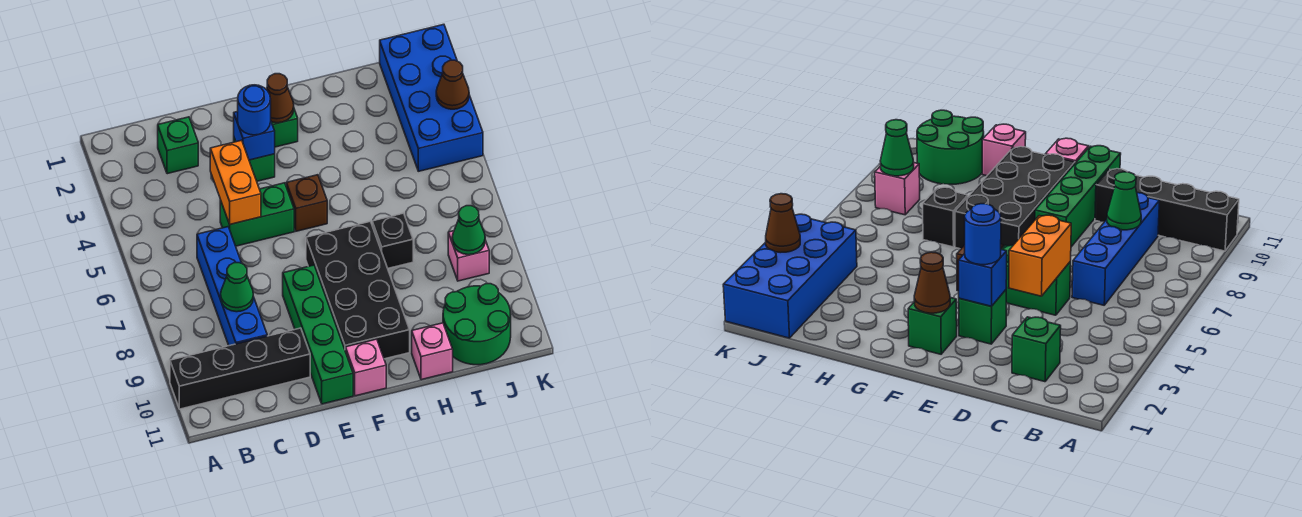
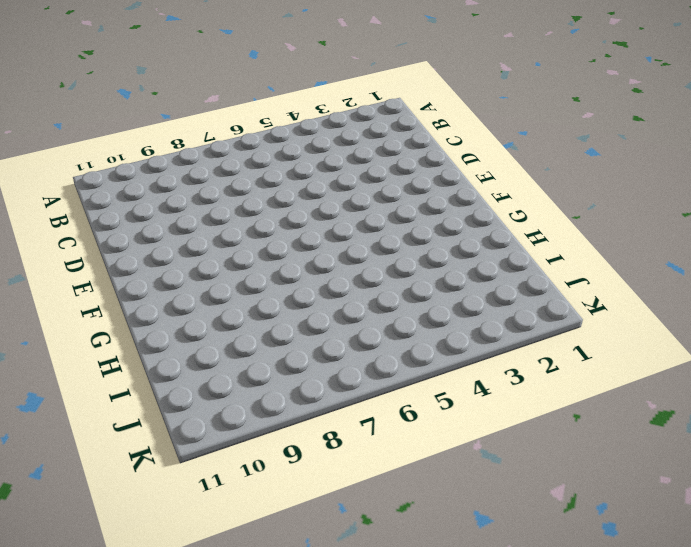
none -> black 1x4 brick [170,328,310,409]
none -> green 1x1 brick [158,117,198,174]
none -> blue 1x4 brick [197,227,267,346]

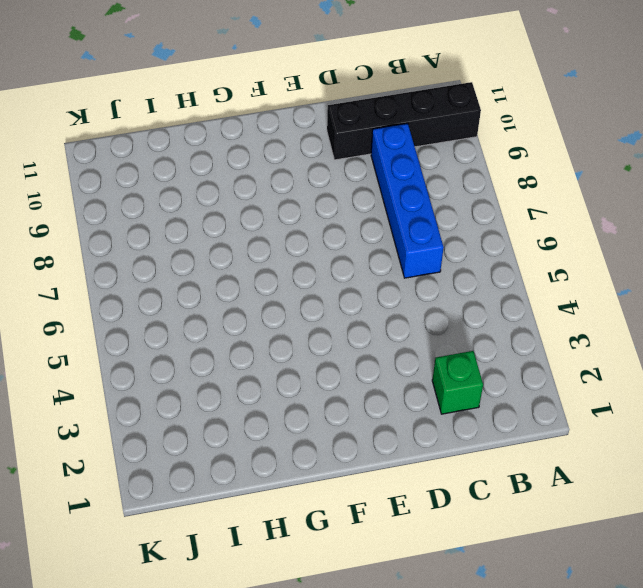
none -> green 1x2 brick [220,183,294,246]
none -> green 1x1 brick [234,138,275,181]
none -> green 1x4 brick [283,265,353,404]

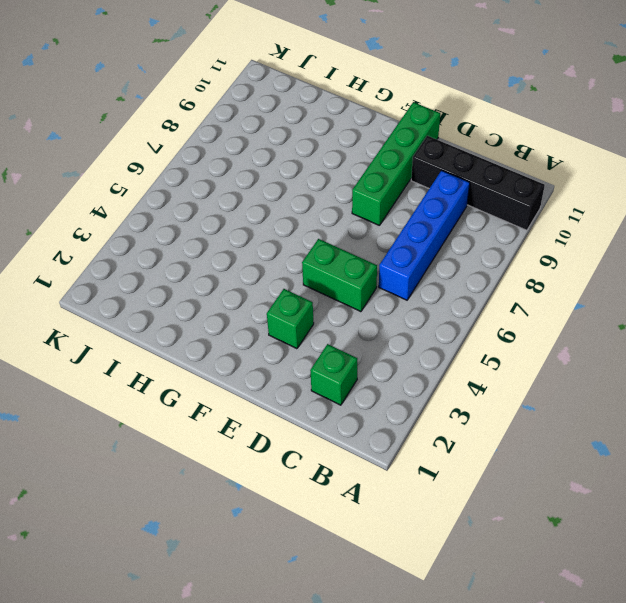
none -> green 1x1 brick [272,109,298,147]
none -> brown 1x1 brick [286,175,327,231]
none -> black 2x4 brick [306,221,410,359]

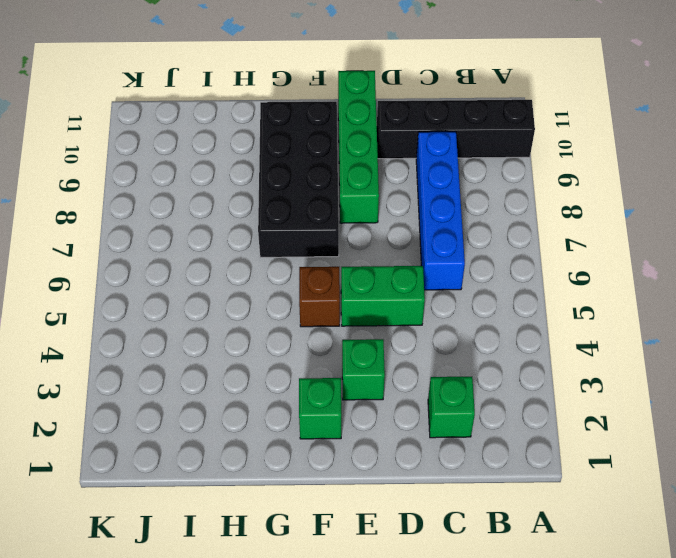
none -> pink 1x1 brick [345,339,386,396]
none -> black 1x1 brick [372,213,413,268]
none -> pink 1x1 brick [412,323,453,380]

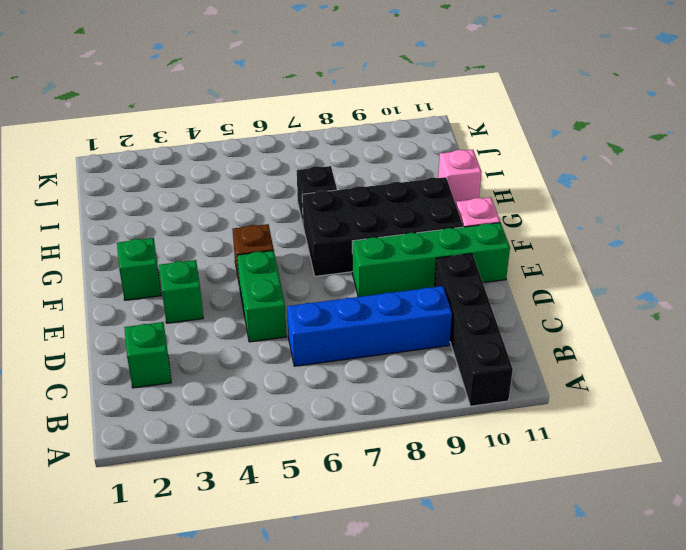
none -> green 2x2 round brick [443,284,511,365]
none -> blue 2x4 brick [380,24,483,171]
none -> pink 1x1 brick [448,231,489,281]

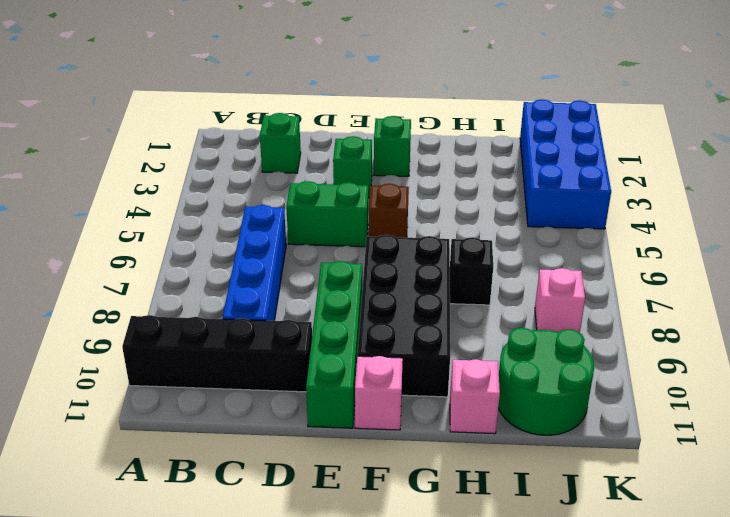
none -> green 1x1 cone [221,263,253,312]
none -> orange 1x2 brick [210,140,261,224]
none -> blue 1x1 brick [234,112,275,160]

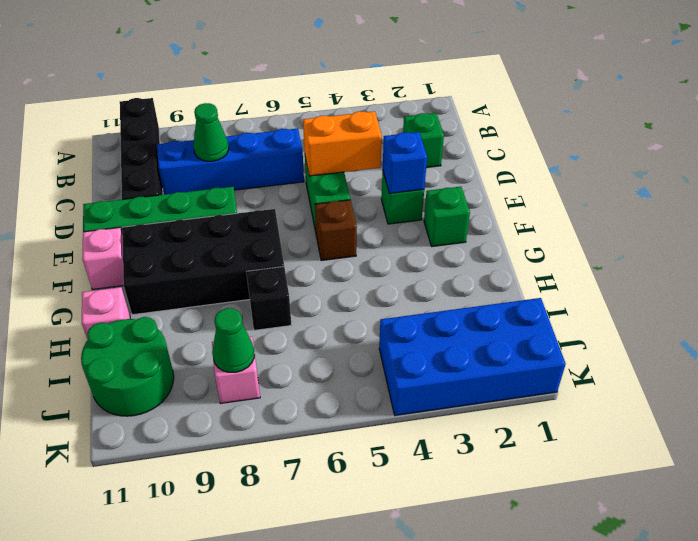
none -> brown 1x1 cone [266,74,294,123]
none -> brown 1x1 cone [436,60,469,109]
none -> blue 1x1 round brick [238,85,271,135]

